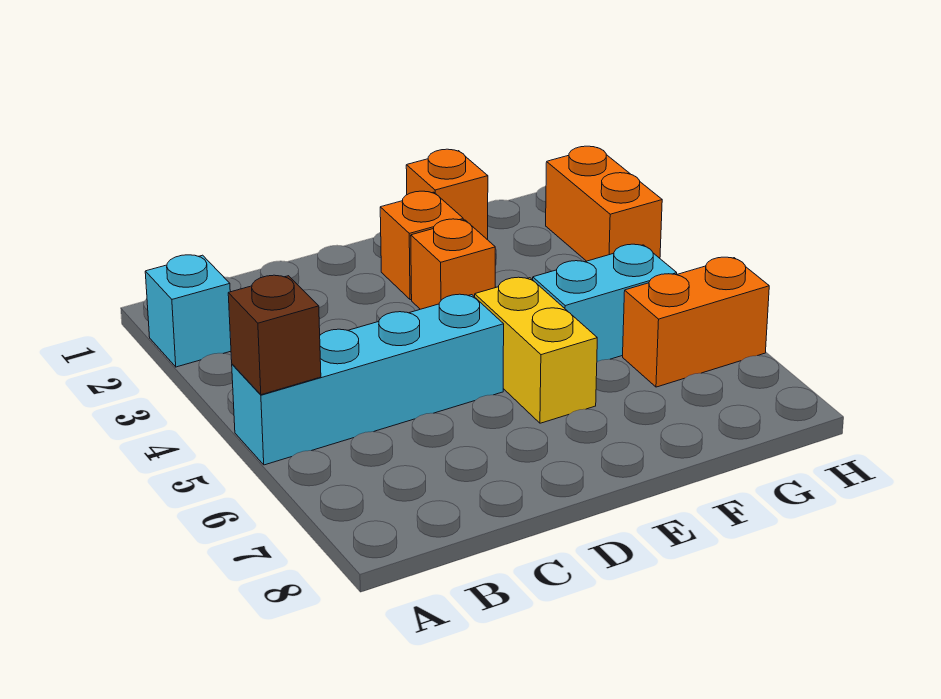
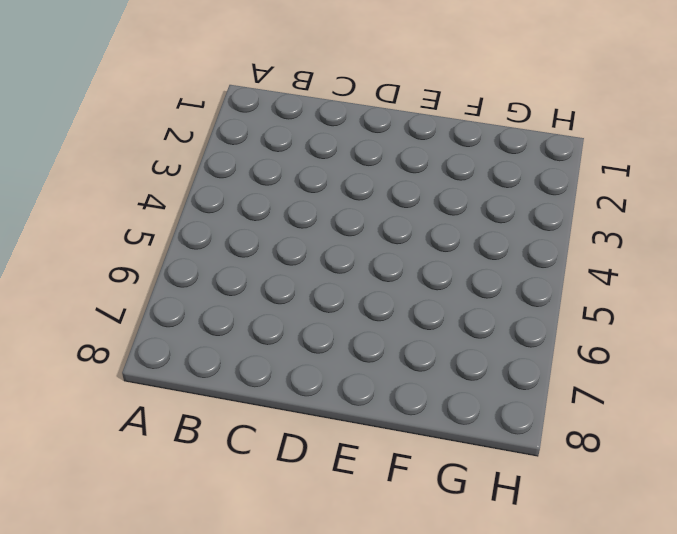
none -> cyan 1x1 brick [145,255,231,367]
none -> cyan 1x4 brick [232,294,504,465]

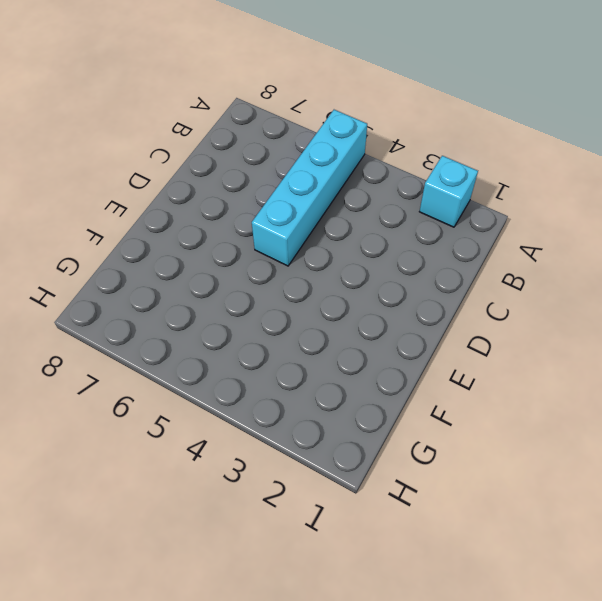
none -> orange 1x1 brick [380,191,463,300]
none -> orange 1x1 brick [411,219,495,309]

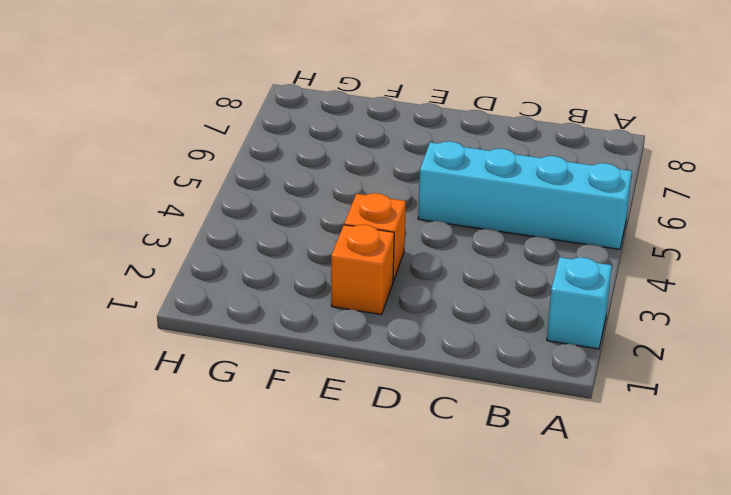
none -> yellow 1x2 brick [475,277,597,423]
none -> orange 1x1 brick [406,149,488,240]

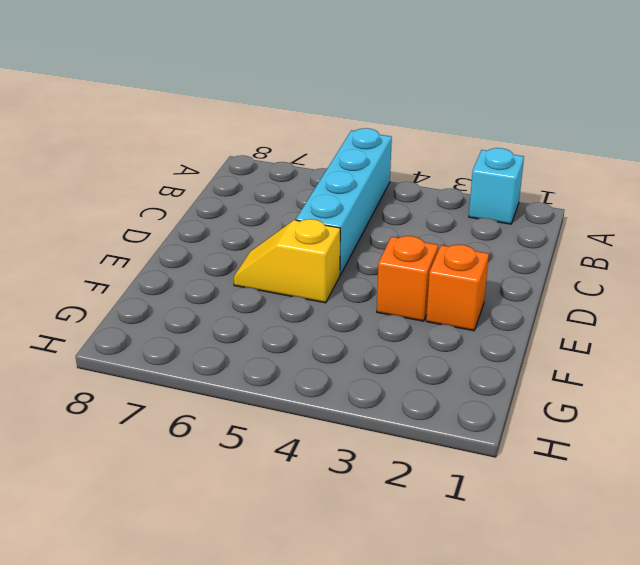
yellow 1x2 slope [234,219,340,303] -> yellow 1x2 brick [475,277,597,423]
none -> orange 1x1 brick [406,149,488,240]
none -> cyan 1x2 brick [533,244,677,361]

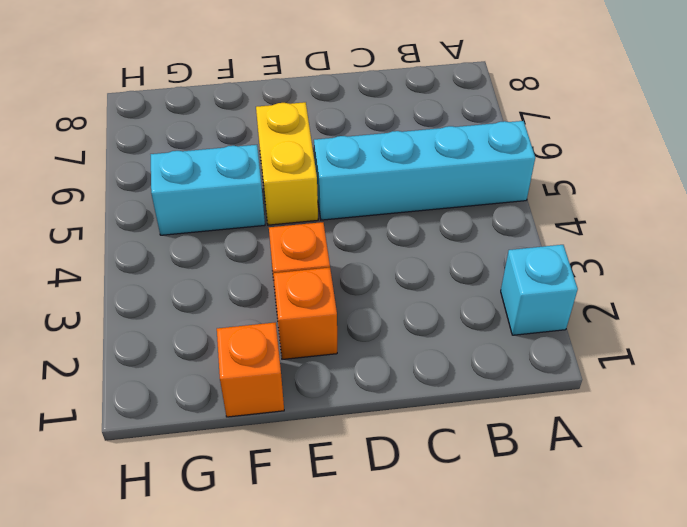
none -> orange 1x2 brick [623,257,769,387]
none -> orange 1x2 brick [546,146,662,261]

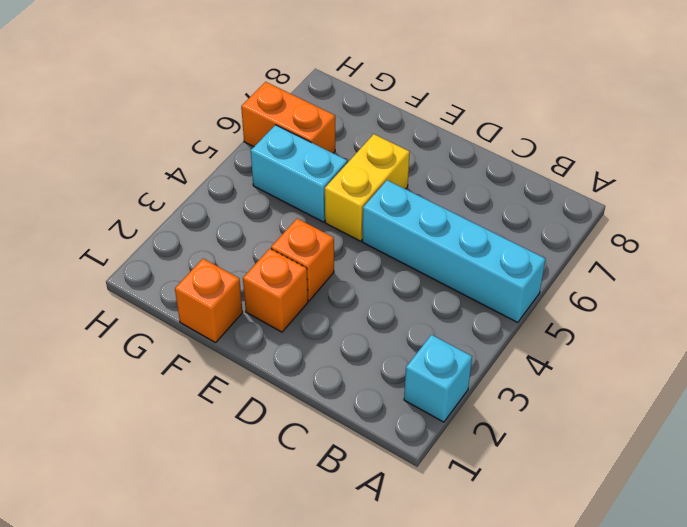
none -> orange 1x2 brick [546,146,662,261]
none -> brown 1x1 brick [228,275,321,395]

